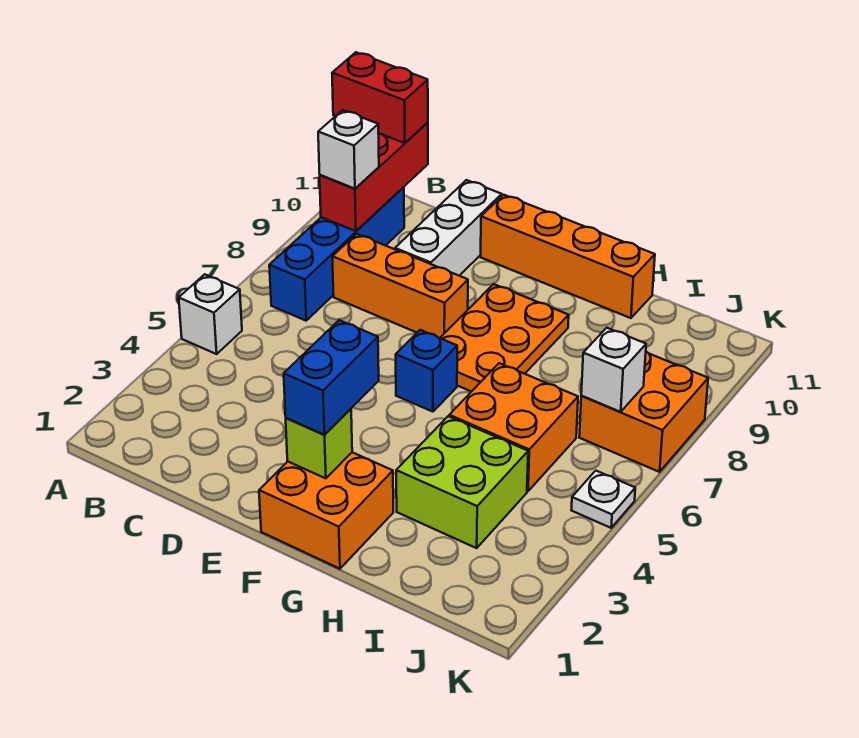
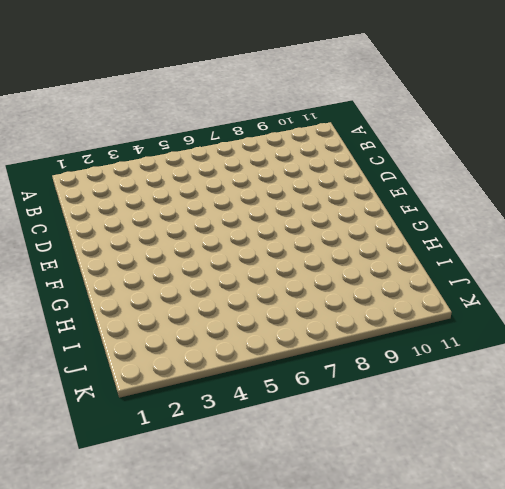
none -> white 1x1 brick [179,274,242,354]
none -> blue 1x4 brick [269,187,404,321]
none -> orange 1x3 brick [332,234,468,338]

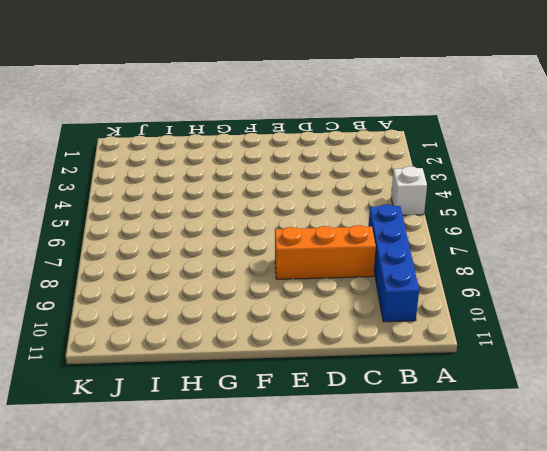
none -> white 1x3 brick [395,180,502,276]
none -> orange 1x4 brick [481,195,655,318]
none -> orange 2x2 brick [259,452,393,569]

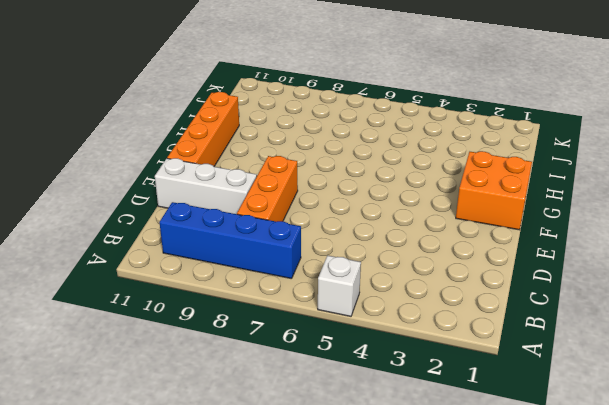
none -> blue 1x1 brick [396,330,457,412]
none -> orange 2x3 plate [440,284,569,392]
none -> lime 2x2 brick [396,416,528,548]

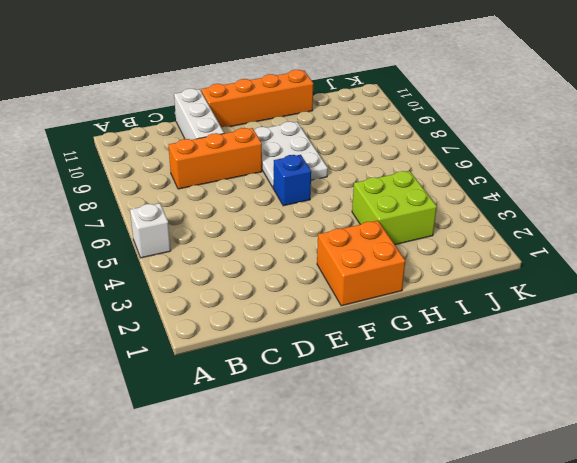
white 2x3 plate [254,122,328,187] -> orange 2x3 plate [440,284,569,392]
none -> blue 1x4 brick [269,187,404,321]
none -> orange 2x2 brick [449,363,578,491]
none -> orange 2x2 brick [579,352,708,472]

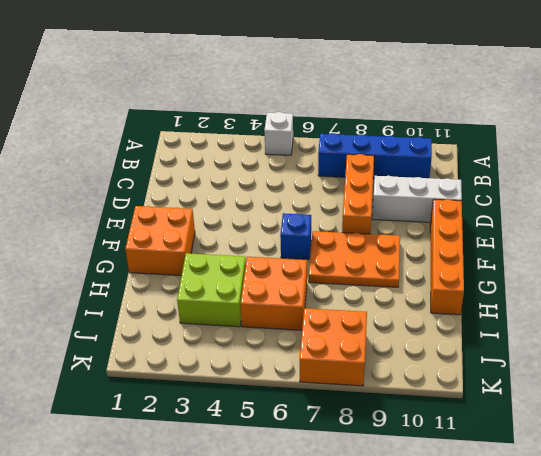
none -> white 1x1 plate [571,471,635,528]
none -> red 1x3 brick [320,123,428,231]
none -> lime 1x1 brick [286,409,352,478]

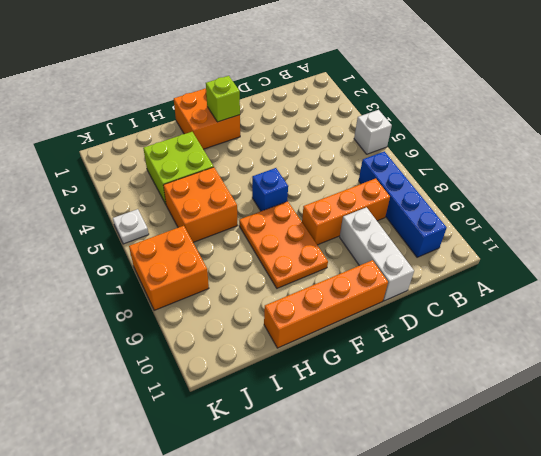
none -> red 1x3 brick [320,123,428,231]
none -> white 1x1 brick [581,328,646,412]
none -> red 1x2 brick [332,52,428,143]

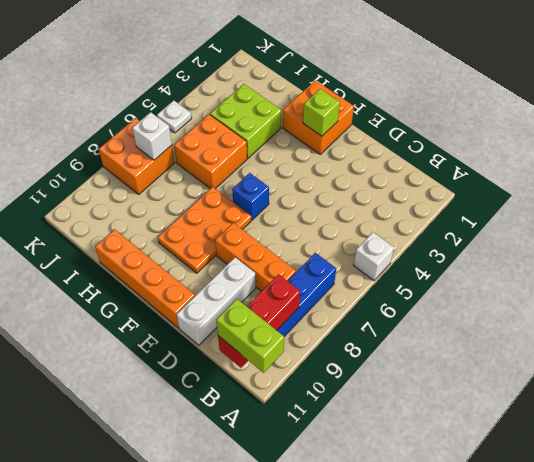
lime 1x2 brick [216,299,284,373] -> red 1x2 brick [332,52,428,143]
none -> white 1x1 brick [318,110,379,189]
none -> blue 1x2 brick [284,320,379,435]

